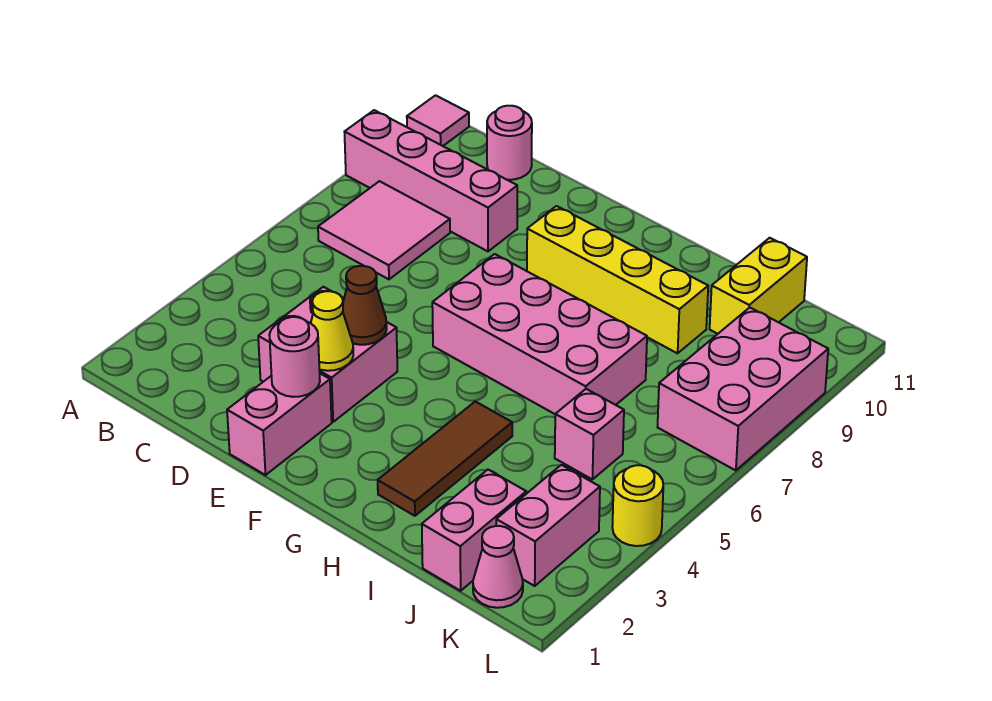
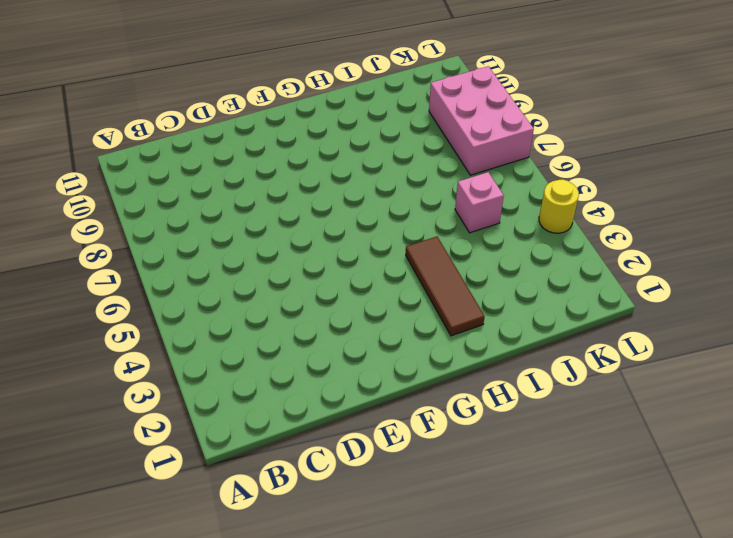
none -> pink 1x4 brick [345,110,517,251]
none -> pink 1x1 tile [407,95,469,146]
none -> pink 2x2 tile [318,181,450,279]

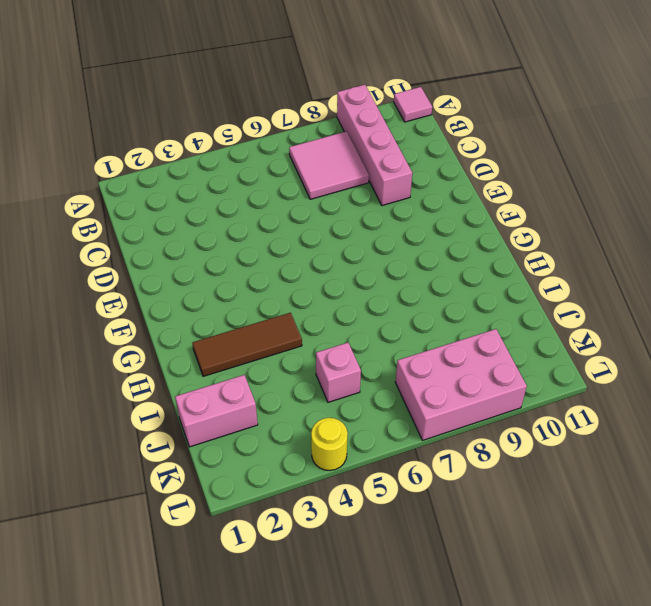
none -> pink 1x1 round brick [487,106,532,180]
none -> pink 2x2 brick [258,287,397,422]
none -> pink 1x2 brick [227,374,332,475]

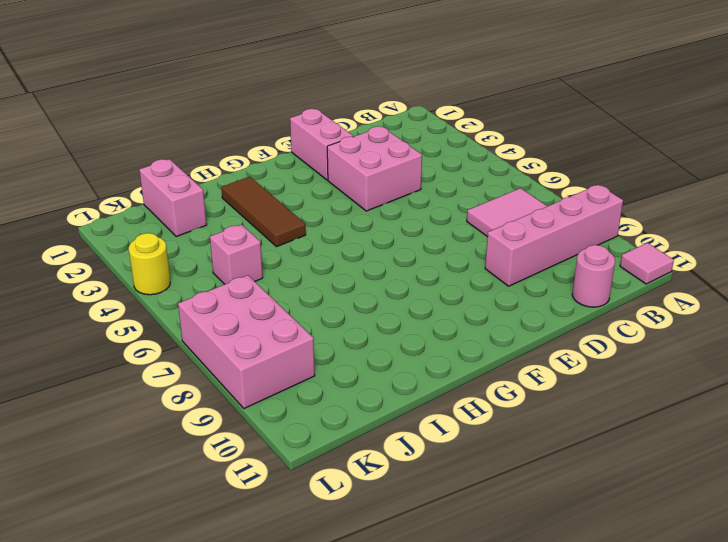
none -> pink 2x4 brick [432,254,647,414]
none -> yellow 1x4 brick [527,206,708,353]
none -> yellow 1x2 brick [710,238,807,334]

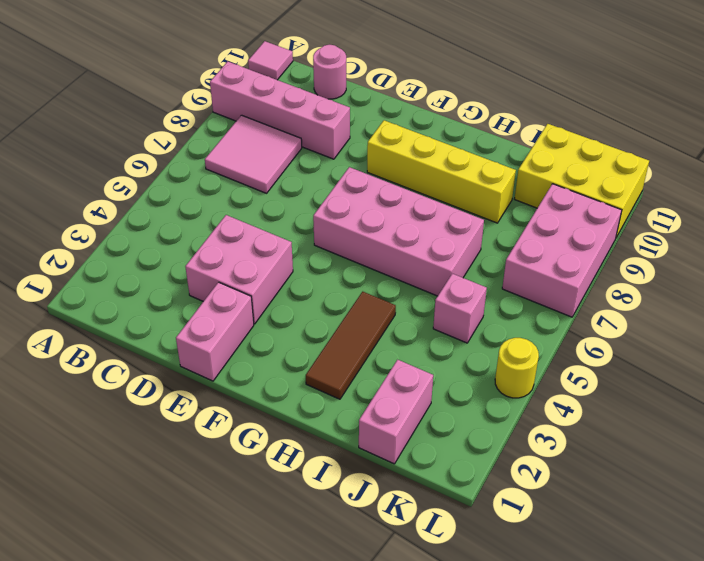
yellow 2x3 brick [515,124,649,237] -> yellow 1x2 brick [710,238,807,334]
none -> pink 1x1 cone [473,526,523,608]
none -> pink 1x2 brick [496,465,600,586]
none -> pink 1x1 round brick [269,317,320,397]

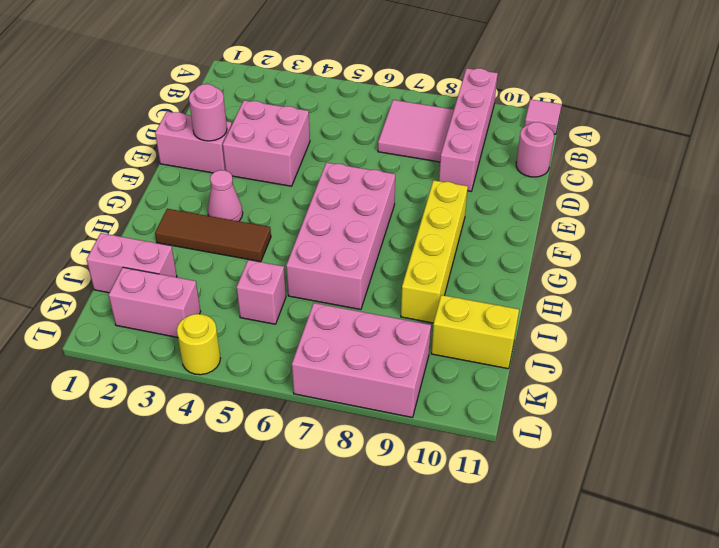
pink 1x1 cone [208,170,243,221] -> pink 1x1 cone moved to [473,526,523,608]
none -> yellow 1x1 cone [311,291,353,371]
none -> brown 1x1 cone [343,266,387,345]

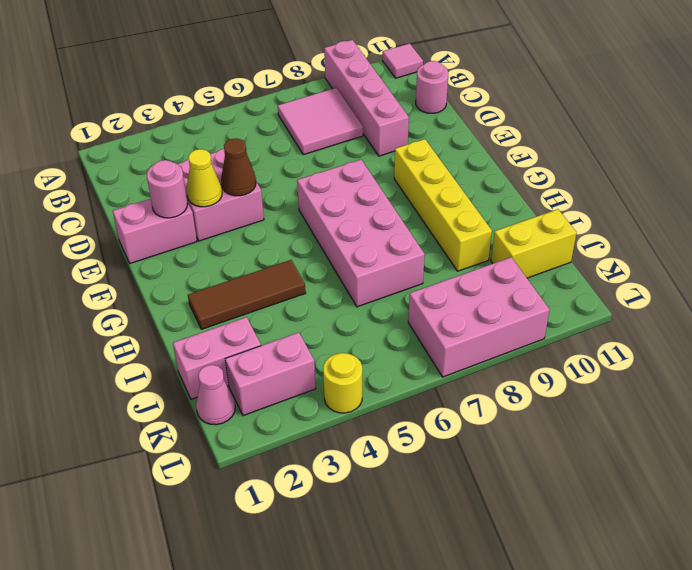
none -> pink 1x1 brick [555,389,624,480]

